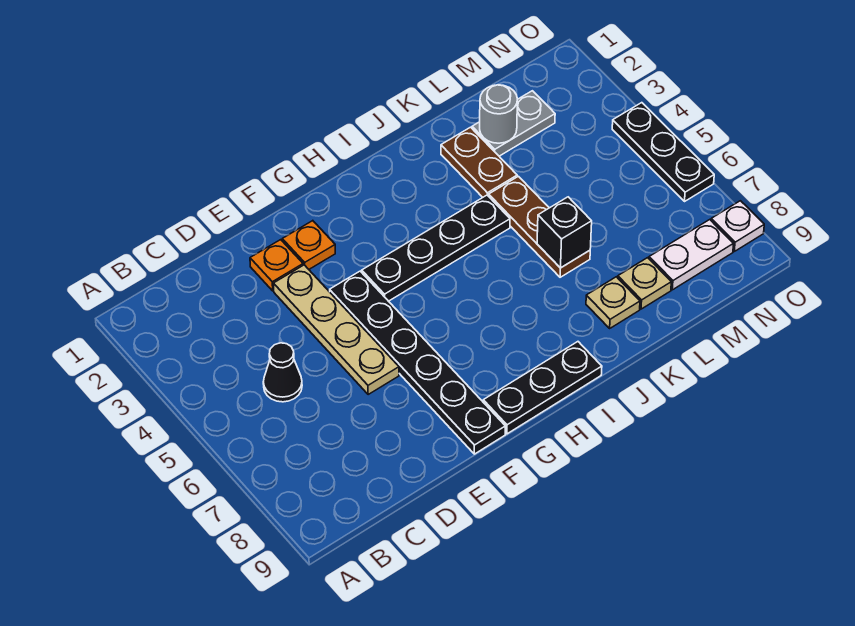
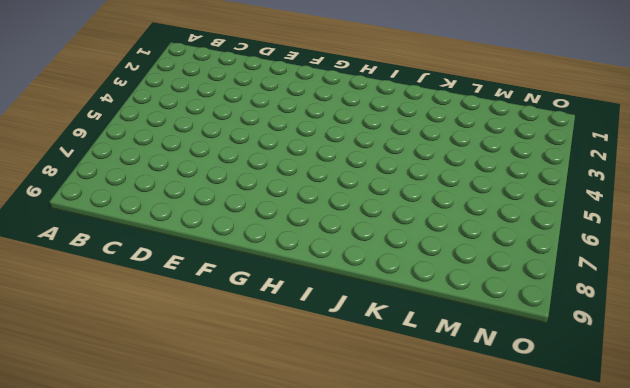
none -> black 1x1 cone [263,343,302,402]
none -> orange 1x1 plate [250,240,303,291]
none -> tan 1x4 plate [273,265,399,394]

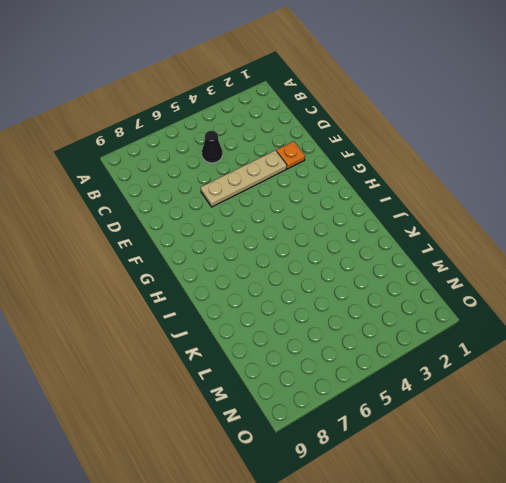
none -> orange 1x1 plate [282,221,335,269]
none -> black 1x6 plate [330,271,505,454]
none -> black 1x4 plate [362,195,510,301]

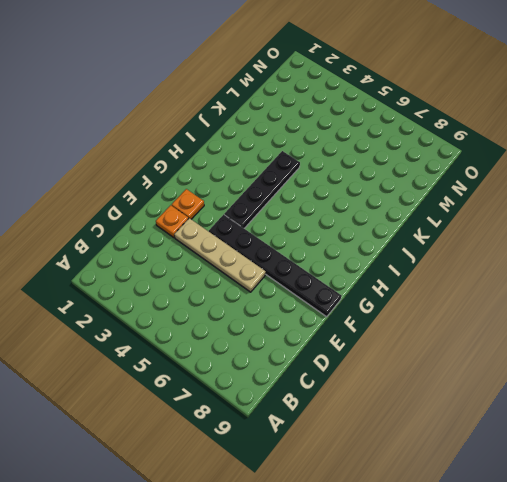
none -> black 1x1 cone [263,343,302,402]
none -> black 1x3 plate [483,342,602,434]
none -> brown 1x2 plate [441,127,517,197]

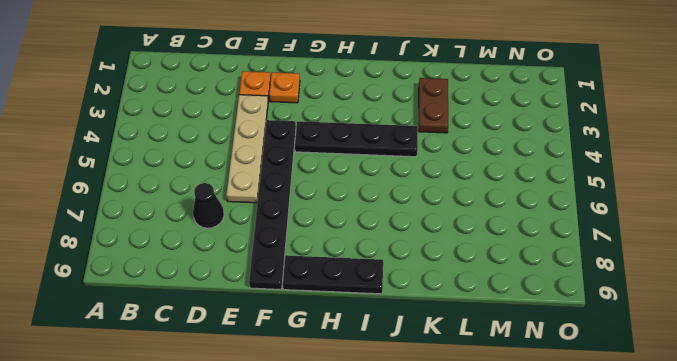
black 1x1 cone [193,183,224,228] -> black 1x1 cone moved to [263,343,302,402]
none -> brown 1x3 plate [489,176,590,277]
none -> tan 1x1 plate [586,277,640,328]
none -> grey 1x2 plate [472,91,555,156]

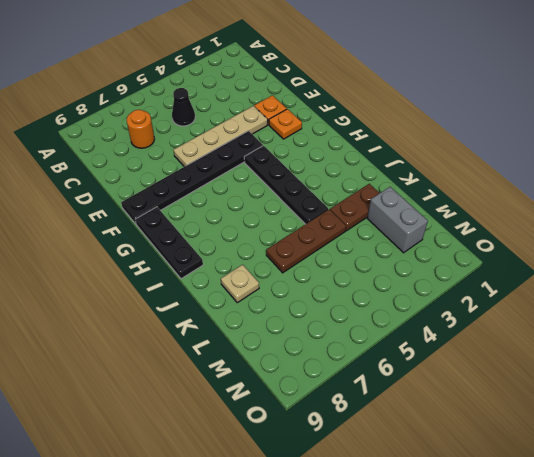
orange 1x1 round brick [127,110,154,148] -> none
grey 1x2 brick [367,187,428,253] -> grey 1x2 plate [472,91,555,156]
none -> tan 1x1 plate [618,258,671,309]
none -> white 1x2 plate [649,220,734,290]
none -> black 1x3 plate [612,103,714,201]

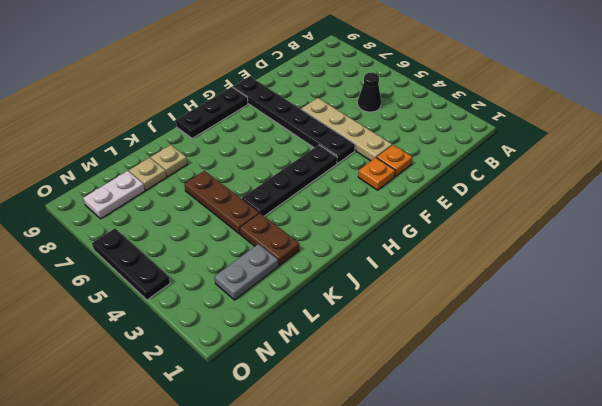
none -> white 1x1 plate [711,201,764,251]
none -> black 1x1 brick [537,197,592,268]
none -> grey 1x1 round brick [480,85,517,143]

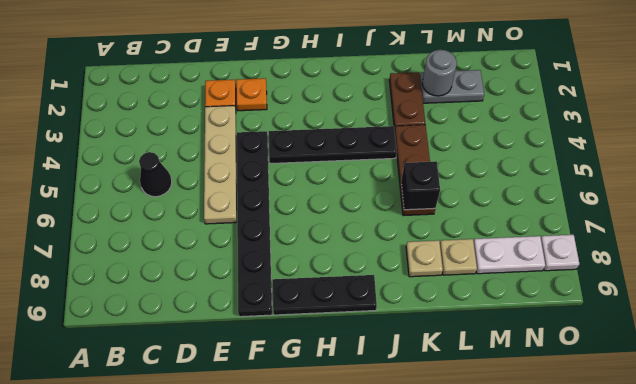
none -> black 1x3 plate [612,103,714,201]

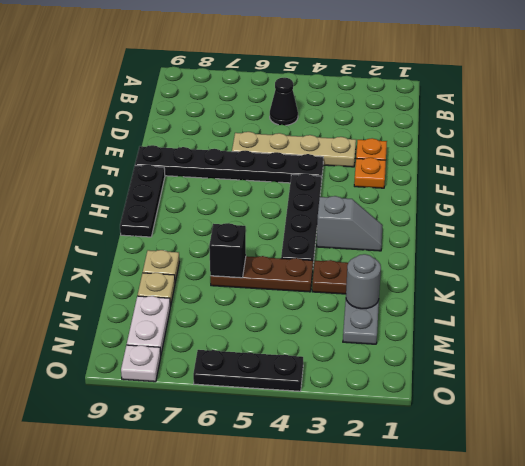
grey 1x2 slope [317,196,383,251] -> none

